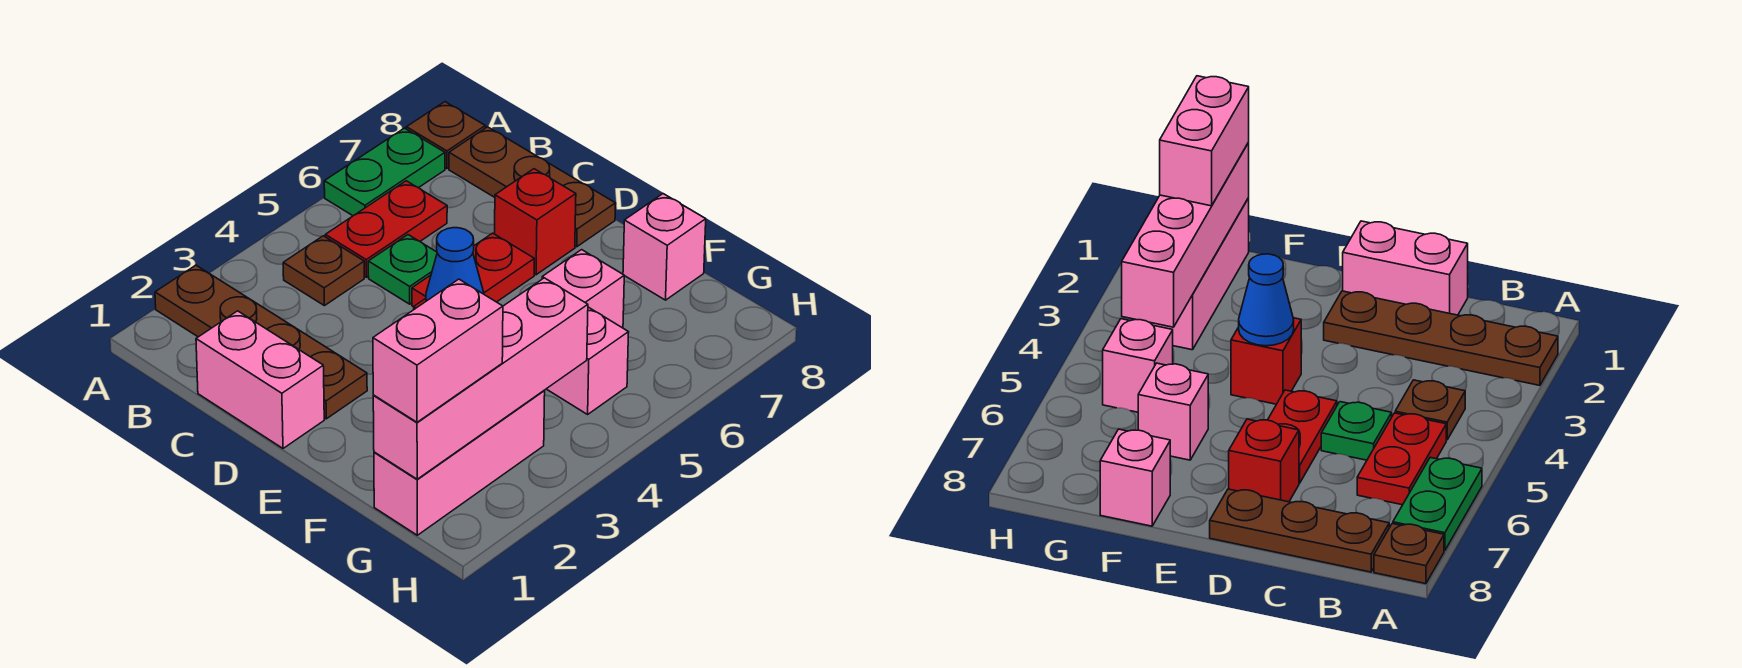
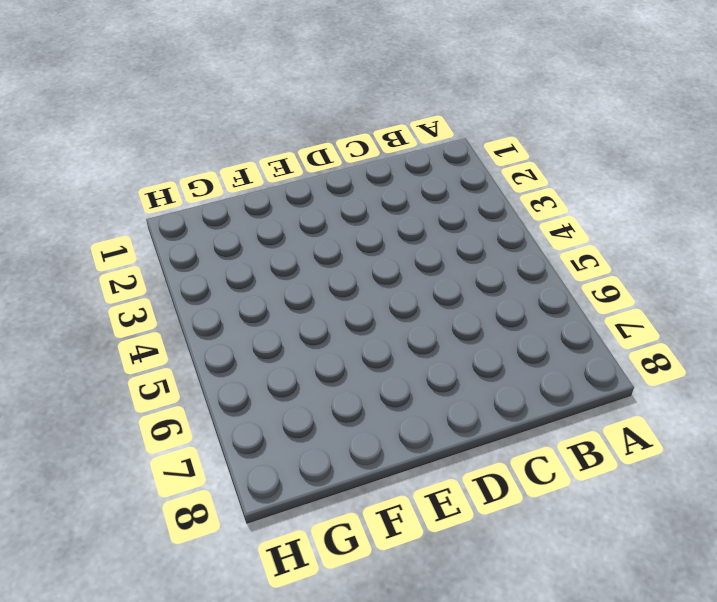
none -> brown 1x4 plate [155,265,367,419]
none -> green 1x2 plate [324,128,445,216]
none -> brown 1x1 plate [406,102,485,169]

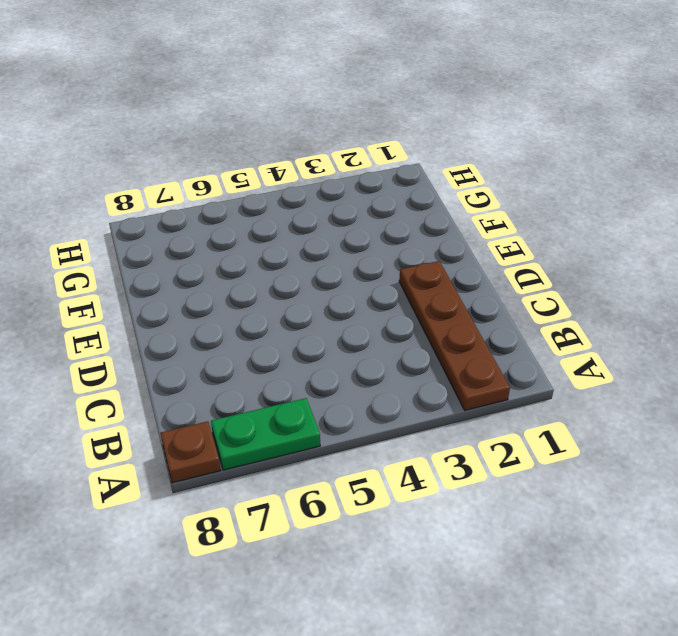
none -> brown 1x1 plate [283,236,364,306]
none -> red 1x2 plate [325,181,447,277]
none -> brown 1x3 plate [449,127,616,247]

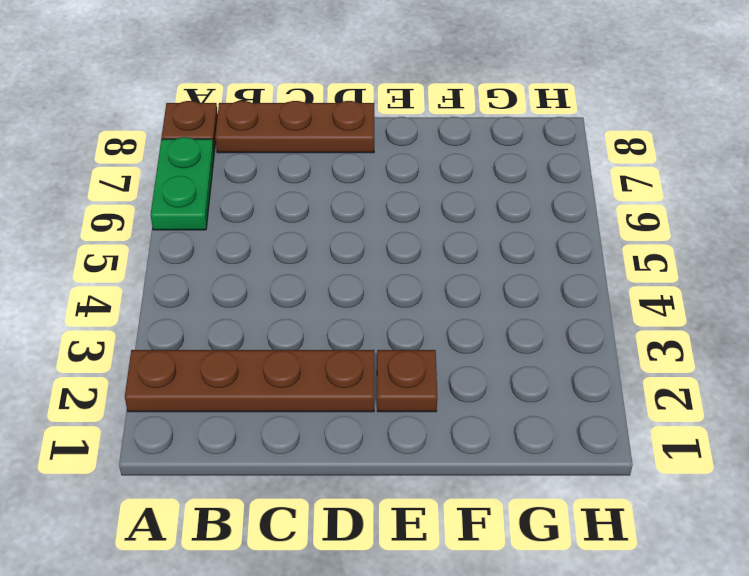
brown 1x1 plate [377,350,437,412] -> brown 1x1 plate moved to [283,236,364,306]
none -> red 1x2 plate [325,181,447,277]
none -> pink 1x2 brick [196,311,324,448]
none -> green 1x1 plate [368,235,437,304]

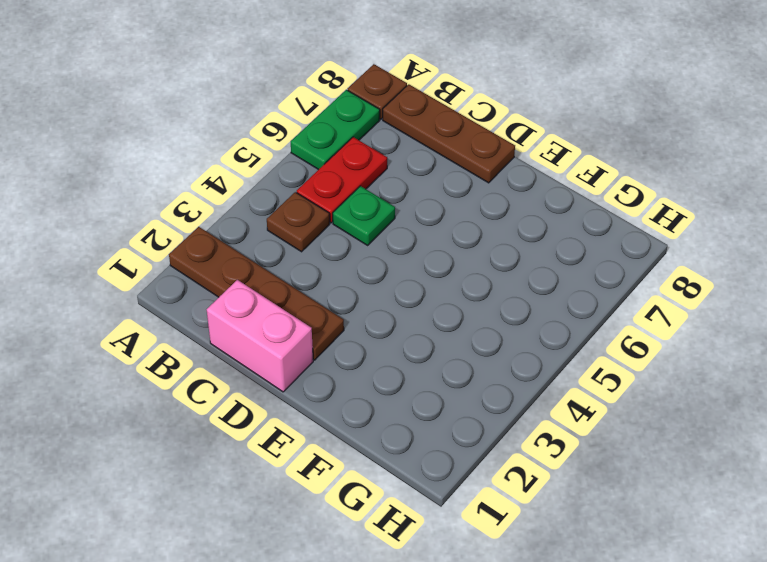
none -> red 1x2 plate [412,233,534,307]
none -> red 1x1 brick [495,169,576,275]
none -> red 1x1 brick [1231,318,1301,404]

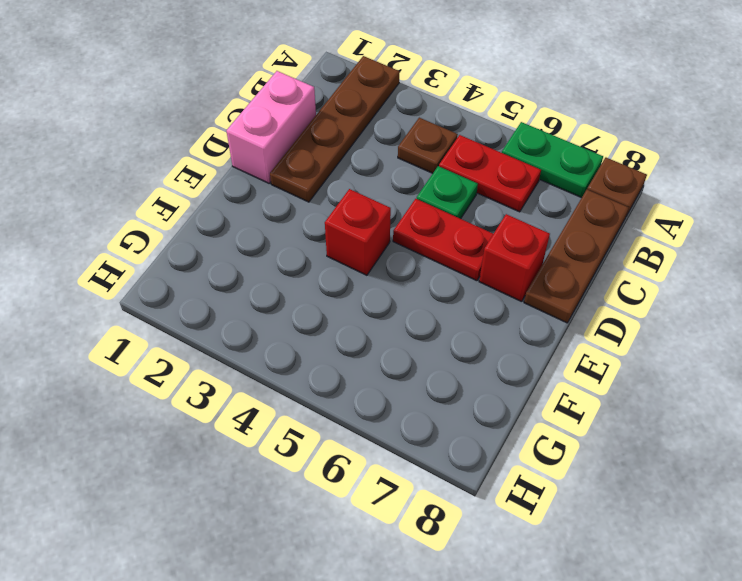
none -> pink 1x1 brick [542,250,624,328]
none -> pink 1x1 brick [623,194,706,300]
none -> pink 1x3 brick [374,391,545,535]

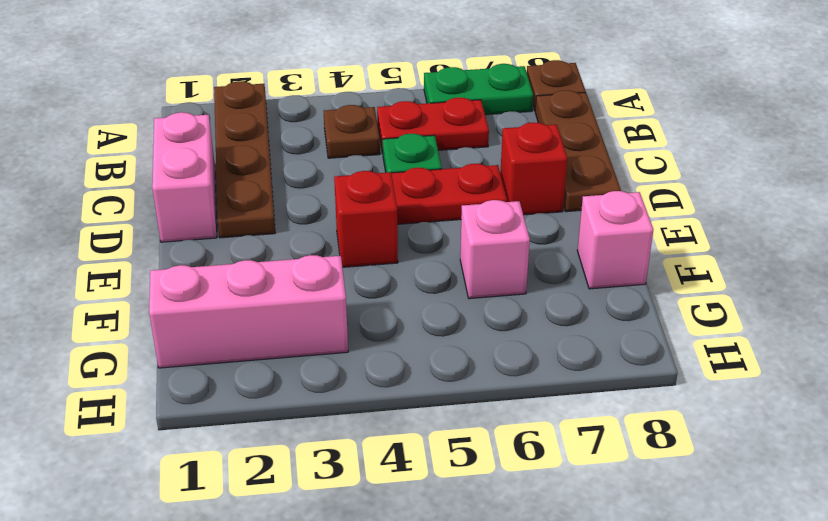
none -> pink 1x1 brick [547,307,629,414]
none -> blue 1x1 cone [426,228,484,301]
none -> pink 1x4 brick [373,278,588,479]

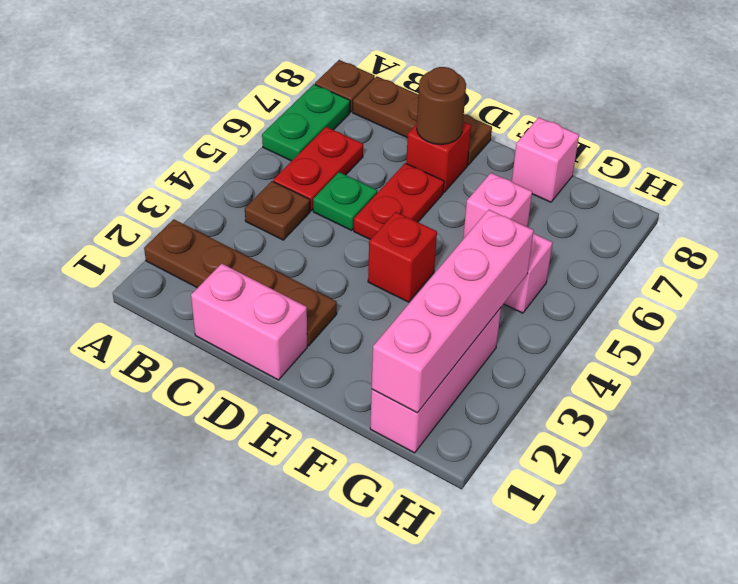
brown 1x1 round brick [417,67,466,145] -> none
none -> blue 1x1 cone [426,228,484,301]
none -> pink 1x2 brick [373,279,503,422]

